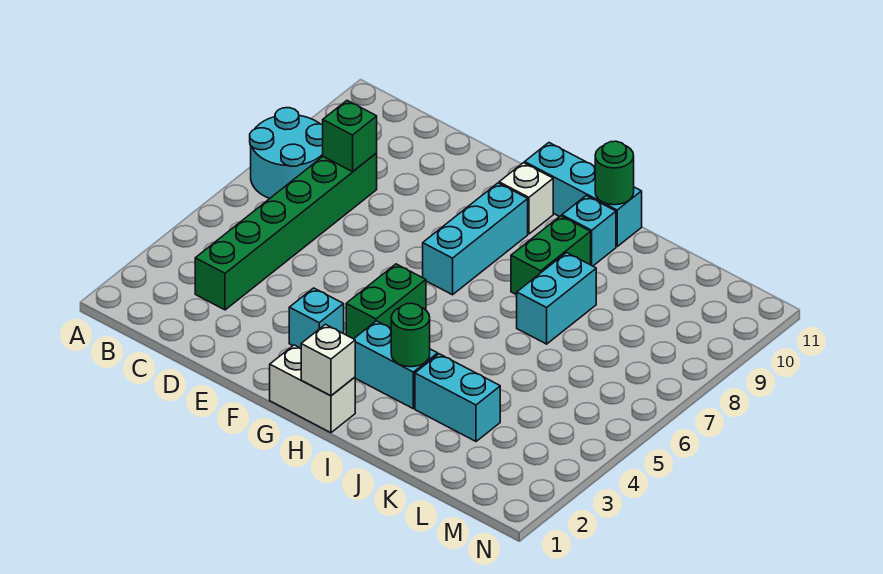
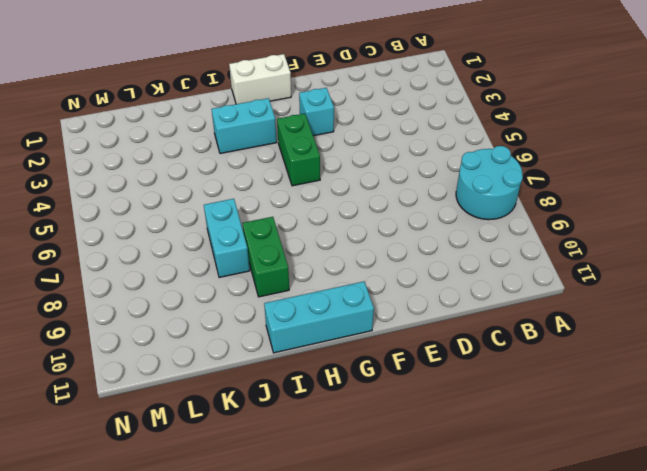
none -> green 1x6 brick [195,153,377,310]
none -> cyan 1x3 brick [423,183,528,295]
none -> white 1x1 brick [499,163,553,234]

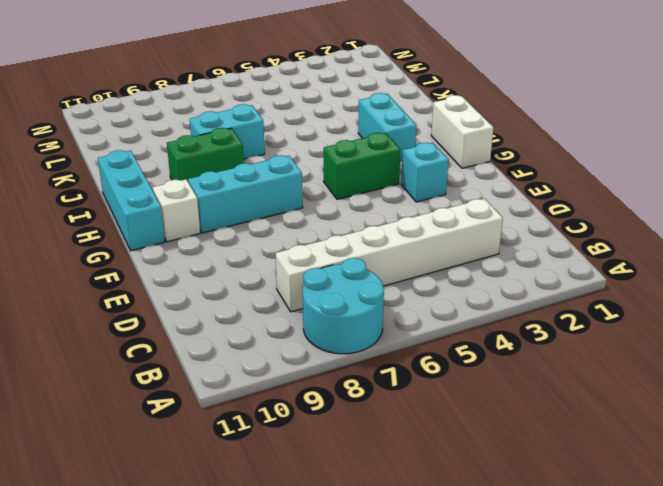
white 1x6 brick [275,199,503,312] -> green 1x6 brick [195,153,377,310]
none -> cyan 1x1 brick [562,196,616,266]
none -> cyan 1x2 brick [415,354,500,441]
none -> green 1x1 brick [323,101,377,172]

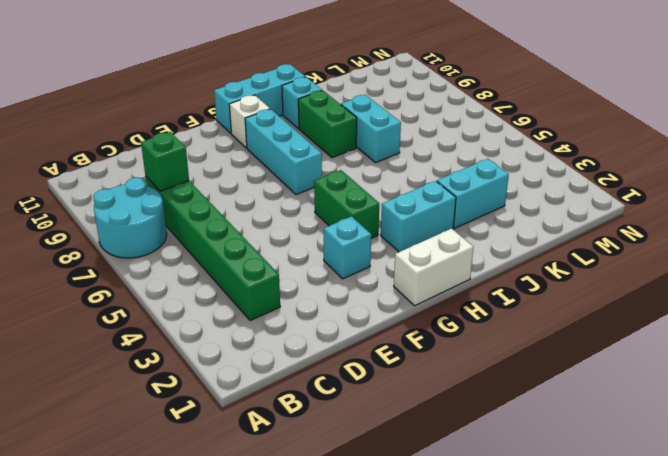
none -> white 1x1 brick [301,324,355,396]
none -> green 1x1 round brick [391,303,430,367]
none -> green 1x1 round brick [595,141,634,205]

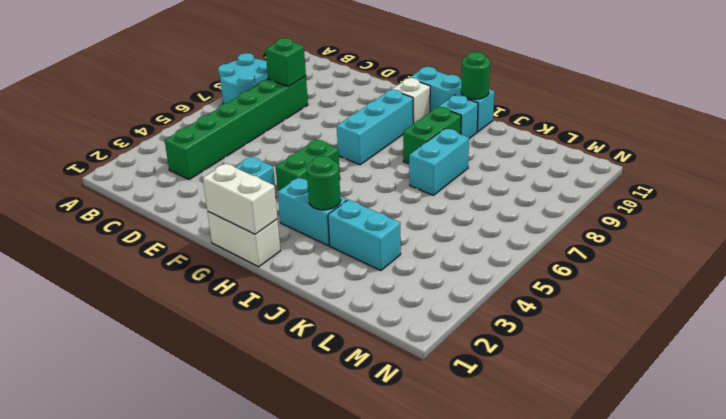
white 1x2 brick [203,163,277,234] -> white 1x1 brick [301,324,355,396]

